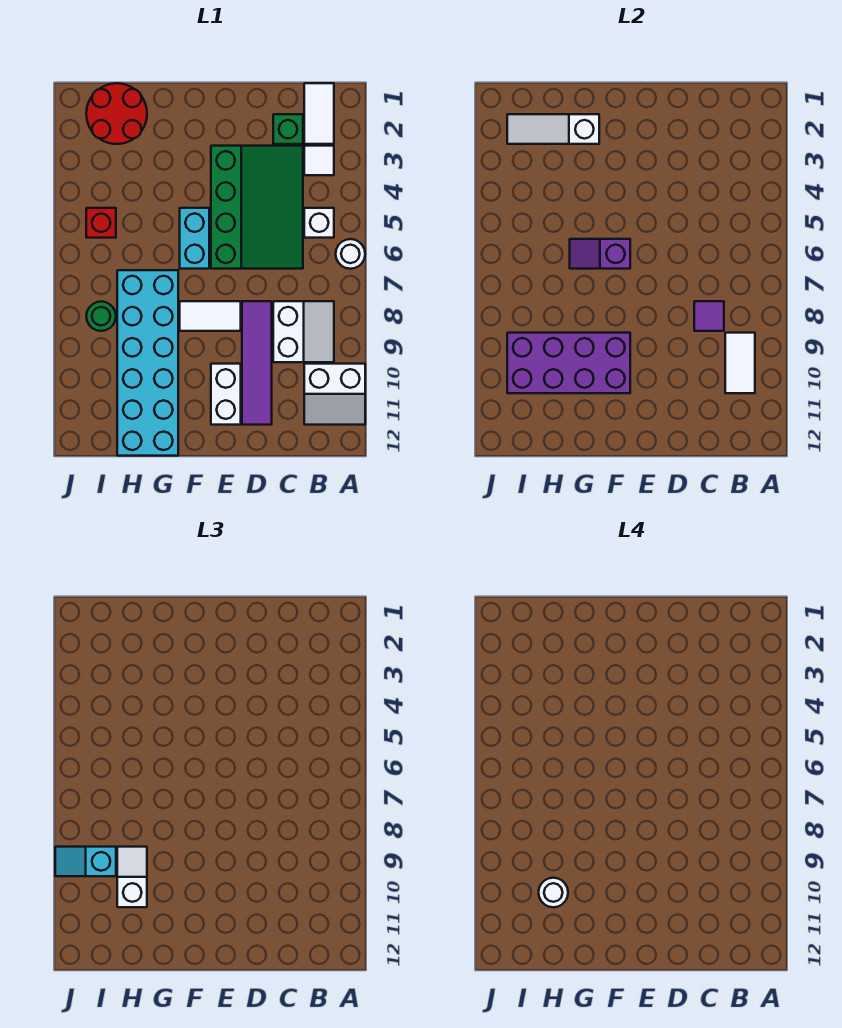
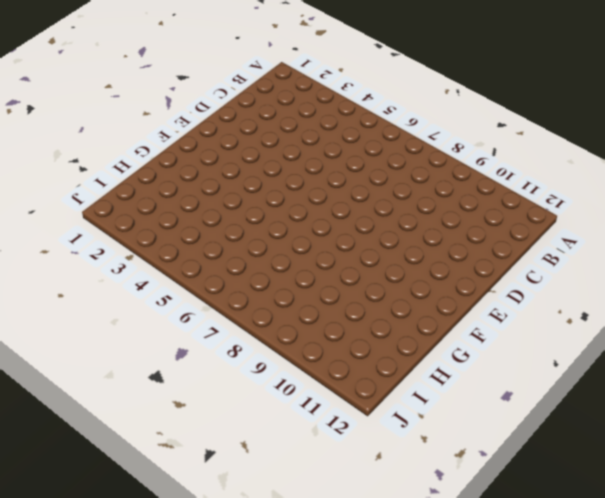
none -> white 1x1 round brick [336,239,365,269]
none -> white 2x2 slope [304,364,365,425]
none -> white 1x2 tile [304,83,334,144]

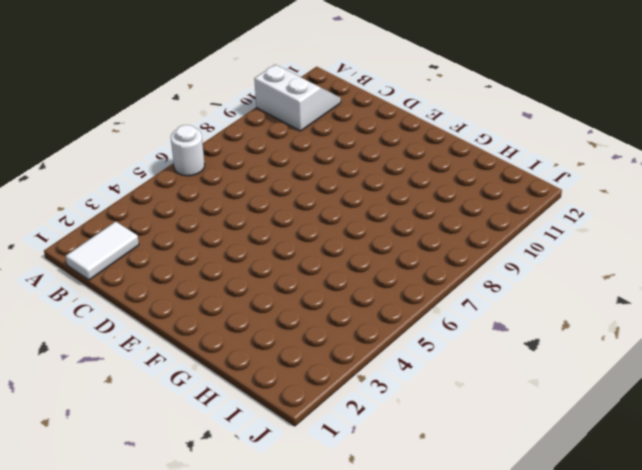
none -> white 1x1 tile [304,146,334,175]
none -> white 1x1 brick [304,208,334,238]
none -> white 2x2 slope [273,301,334,362]

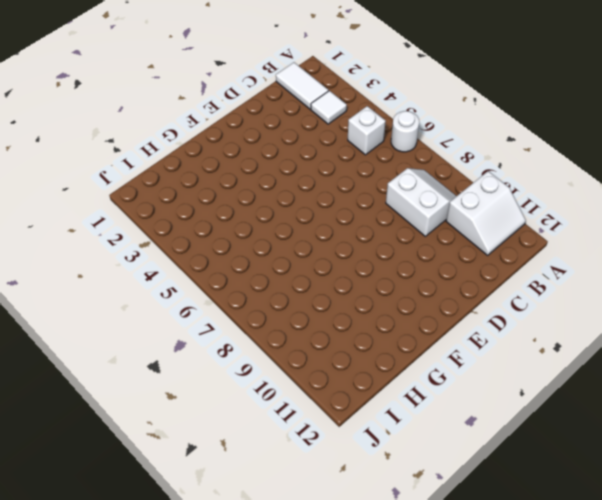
none -> green 1x1 brick [273,114,303,144]
none -> green 3x4 slope [211,146,303,269]
none -> purple 1x4 tile [242,301,272,425]

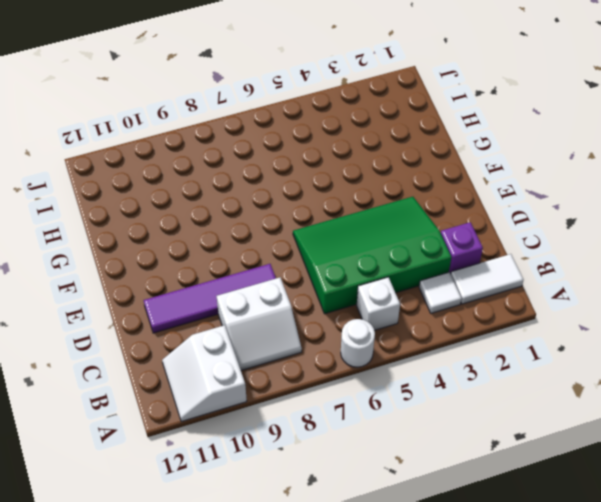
purple 1x1 brick [441,222,483,274] -> green 1x1 brick [273,114,303,144]
green 3x4 slope [293,197,451,314] -> green 3x4 slope turned to [211,146,303,269]
none -> white 1x2 tile [180,301,241,331]
none -> white 1x2 brick [211,364,241,425]
none -> cyan 1x2 brick [180,208,209,269]

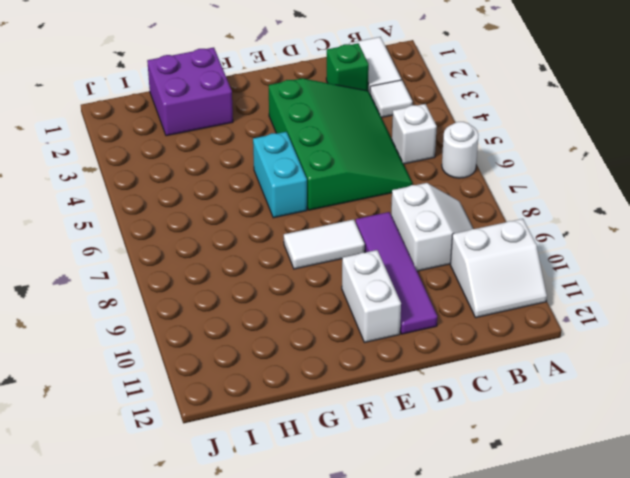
purple 2x2 brick [147,48,233,136] -> red 2x2 round brick [86,83,147,144]
none -> cyan 2x6 brick [117,270,178,456]
none -> red 1x1 brick [86,208,116,238]
none -> green 1x1 round brick [86,301,116,331]

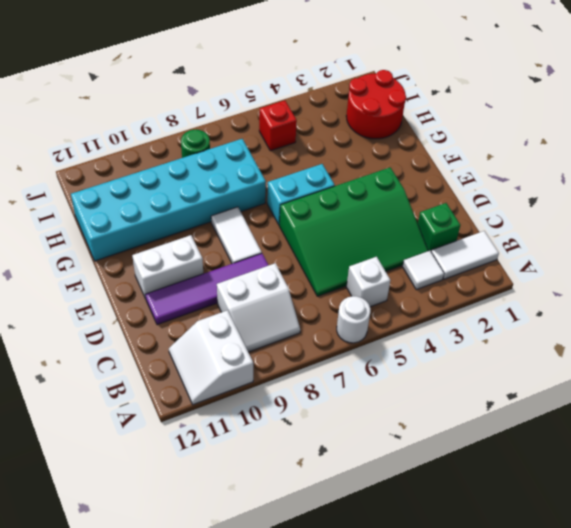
none -> white 1x2 tile [725,333,755,393]
none -> purple 1x1 tile [694,301,724,331]
none -> purple 1x2 slope [570,239,630,269]

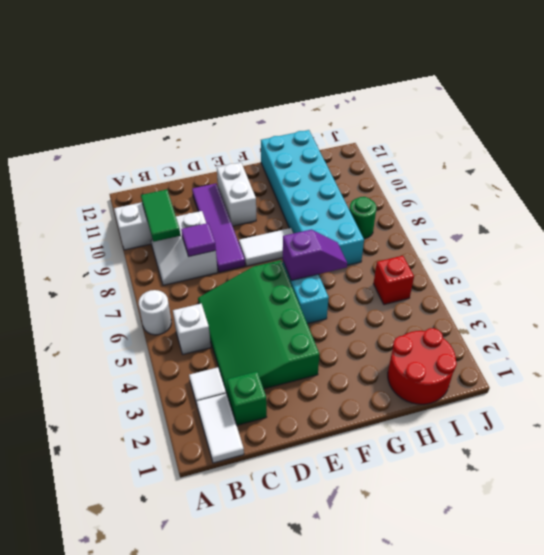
green 1x2 tile [141,190,180,242] -> white 1x2 tile [725,333,755,393]
none -> purple 2x4 brick [507,333,630,393]
none -> white 1x3 slope [507,114,599,144]
none -> white 1x2 slope [117,847,147,907]

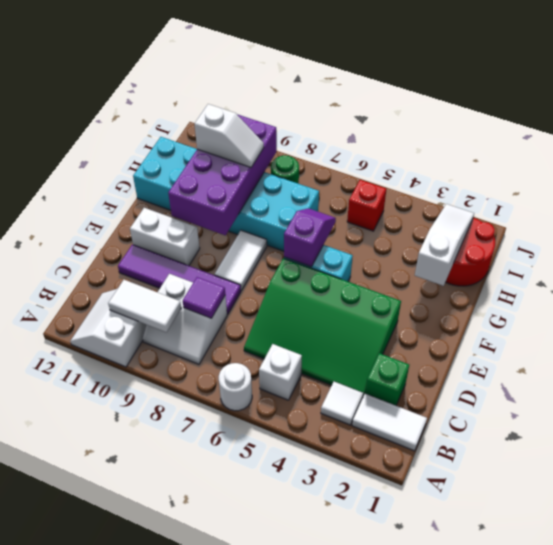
none -> cyan 1x2 slope [55,847,116,876]
none -> white 1x1 round brick [539,878,568,907]

